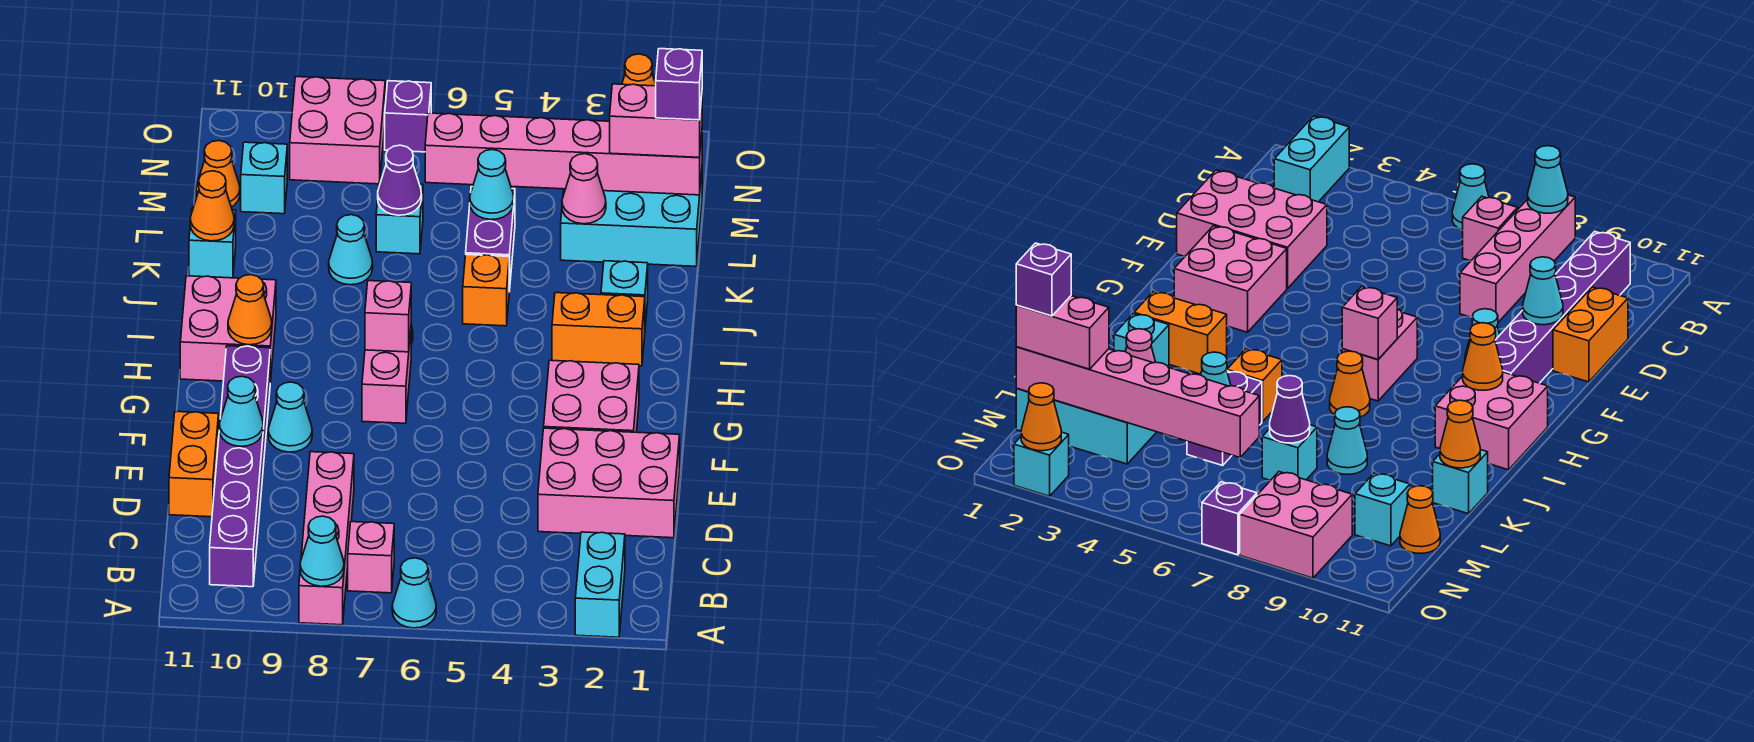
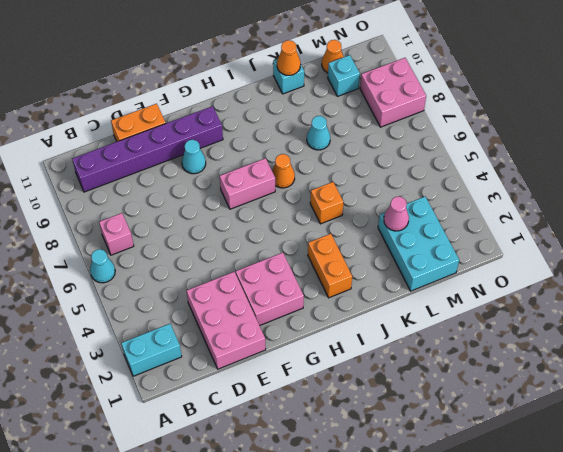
none -> pink 1x4 brick [299,452,354,625]
none -> pink 2x2 brick [180,276,276,383]
none -> cyan 1x1 brick [601,261,648,326]
none -> purple 1x2 brick [466,187,515,292]

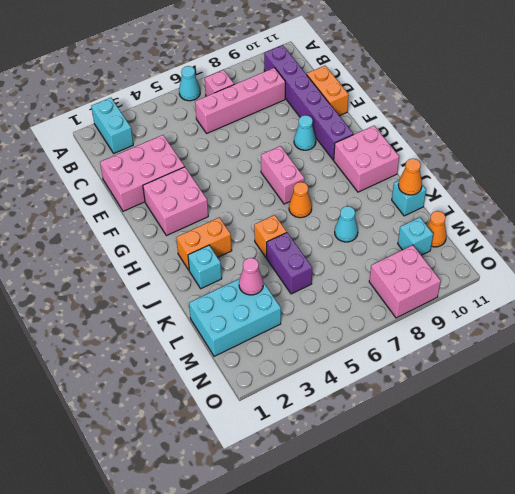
pink 1x4 brick [195,68,285,133] -> pink 1x4 brick turned to [299,452,354,625]
none -> cyan 1x1 brick [376,182,423,254]
none -> cyan 1x1 brick [1014,432,1069,496]
none -> purple 1x1 brick [385,81,431,152]
none -> cyan 1x1 cone [300,516,344,586]

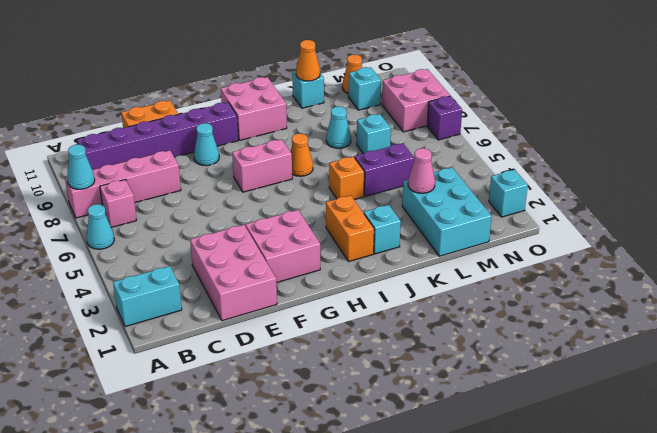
none -> cyan 1x1 cone [219,376,263,446]
none -> pink 1x1 brick [365,281,411,352]
none -> orange 1x1 cone [228,275,272,345]
none -> cyan 1x1 cone [470,150,514,220]

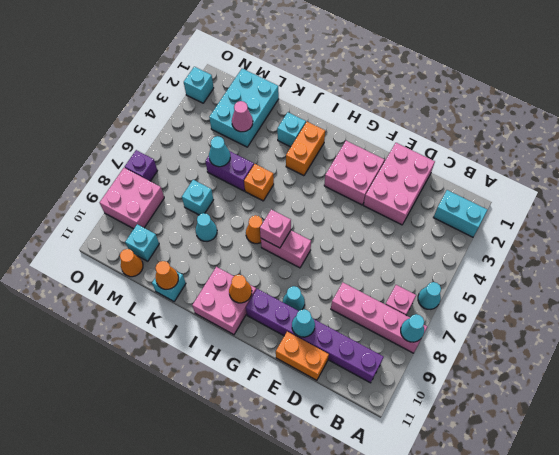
none -> purple 1x1 cone [378,145,422,215]
none -> pink 1x6 brick [425,113,702,195]
none -> orange 1x1 cone [622,54,656,86]
none -> pink 1x2 brick [610,84,702,157]

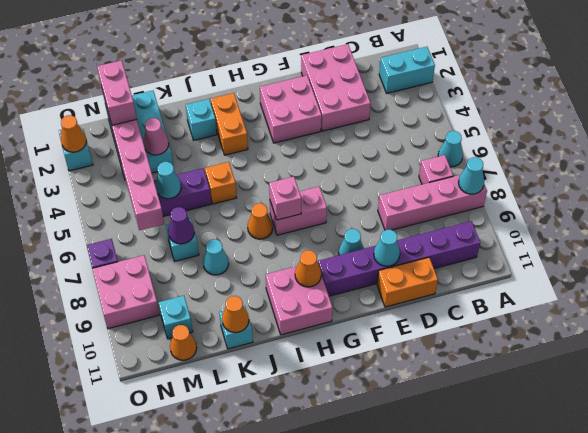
none -> purple 1x1 brick [656,49,702,120]

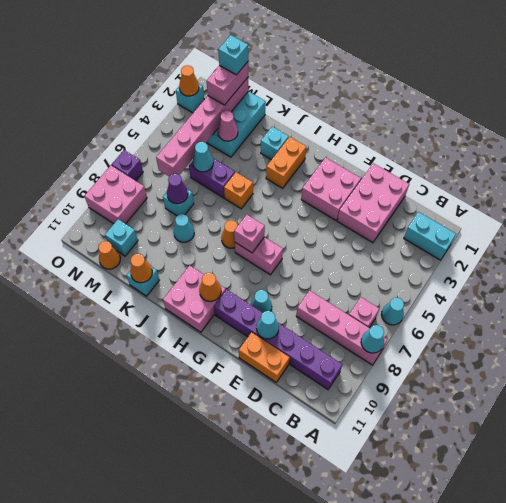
cyan 1x1 brick [218,35,248,75] -> purple 1x1 brick [656,49,702,120]

